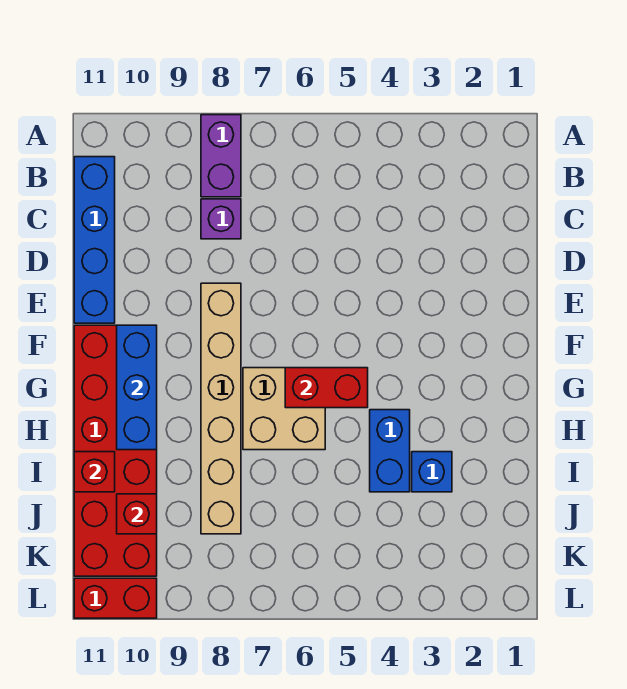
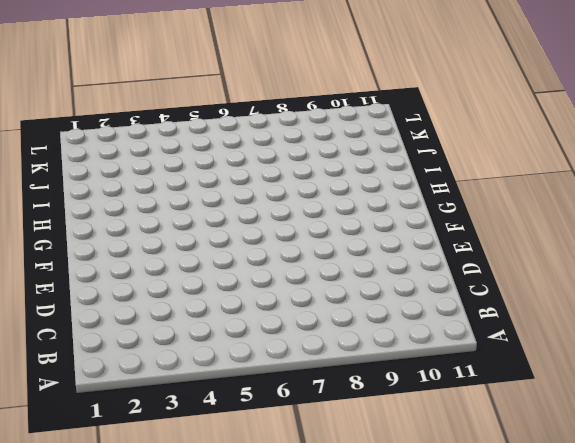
none -> purple 1x2 brick [201,115,241,197]
none -> blue 1x4 brick [74,157,115,323]
none -> purple 1x1 brick [201,199,241,239]

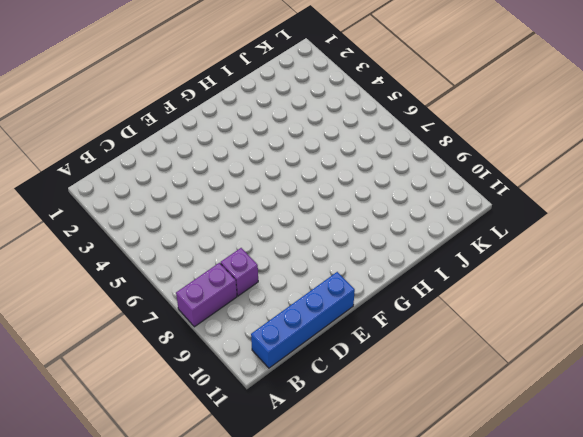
none -> tan 1x6 brick [201,283,241,534]
none -> red 2x6 brick [74,325,157,576]
none -> tan 2x2 brick [243,368,325,450]

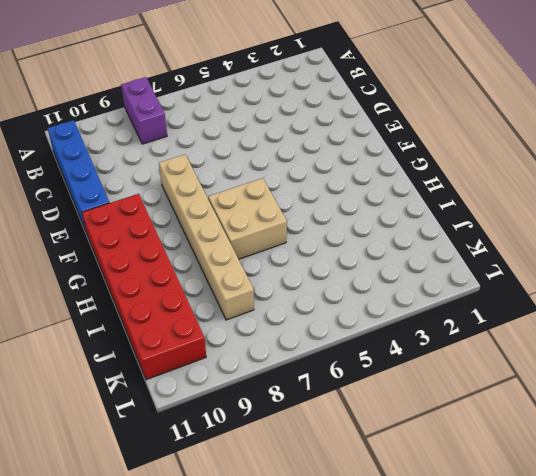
none -> purple 1x1 brick [201,199,241,239]
none -> blue 1x2 brick [370,410,410,492]
none -> blue 1x1 brick [412,452,452,492]

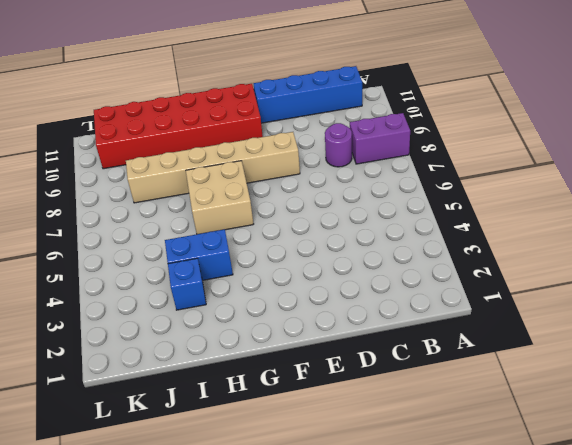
purple 1x1 round brick [325,123,352,167] -> purple 1x1 brick [201,199,241,239]
none -> red 1x2 brick [74,578,157,618]
none -> blue 1x3 brick [117,325,157,450]
none -> red 1x2 brick [285,368,368,408]

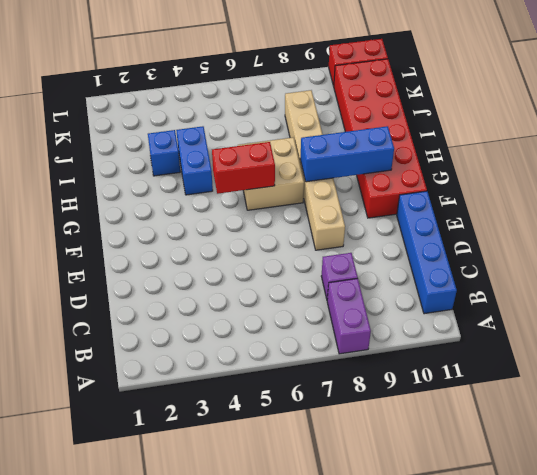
blue 1x3 brick [300,126,394,182] -> blue 1x3 brick turned to [117,325,157,450]
none -> red 1x1 brick [74,452,115,492]
none -> red 1x1 brick [117,494,157,534]

